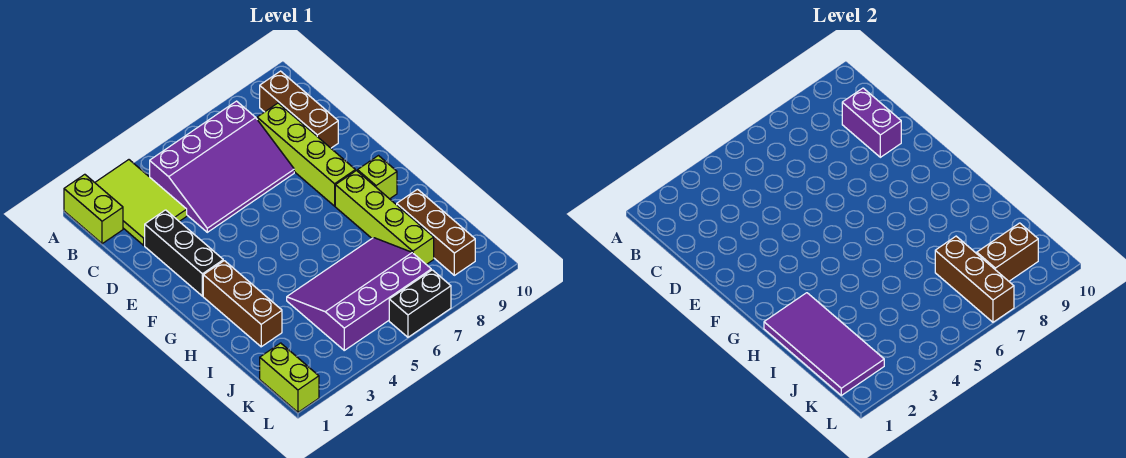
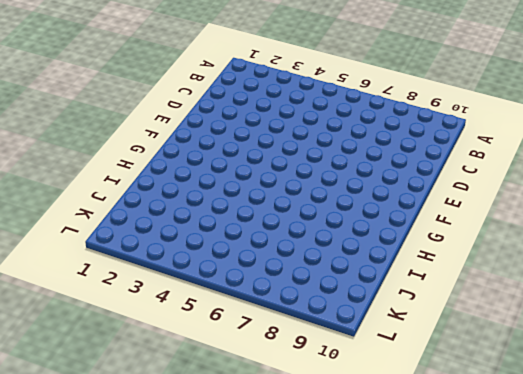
none -> lime 1x2 brick [64,174,123,244]
none -> lime 2x3 tile [95,160,187,245]
none -> purple 3x4 slope [150,101,294,232]

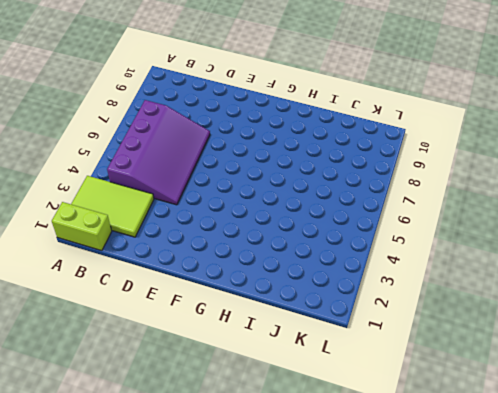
none -> brown 1x3 brick [260,71,338,148]
none -> lime 1x4 brick [257,103,355,206]
none -> black 1x3 brick [145,210,223,296]

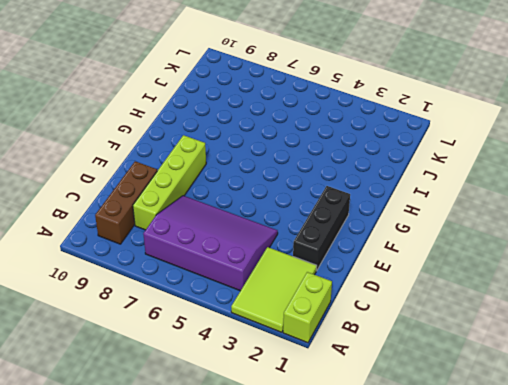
none -> brown 1x3 brick [203,261,282,347]
none -> lime 1x4 brick [335,171,434,265]
none -> lime 1x1 brick [357,156,397,199]

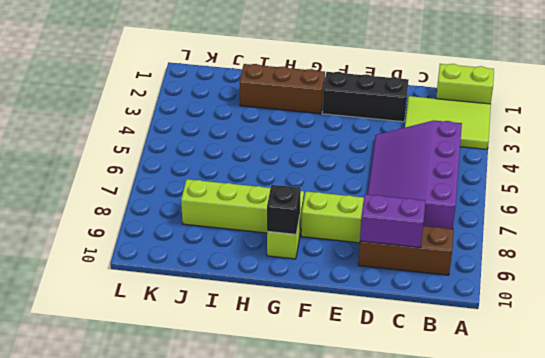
black 1x1 brick [267,185,301,234] -> none
none -> purple 3x4 slope [287,238,431,350]
none -> brown 1x3 brick [397,189,475,275]
none -> lime 1x2 brick [260,343,319,412]

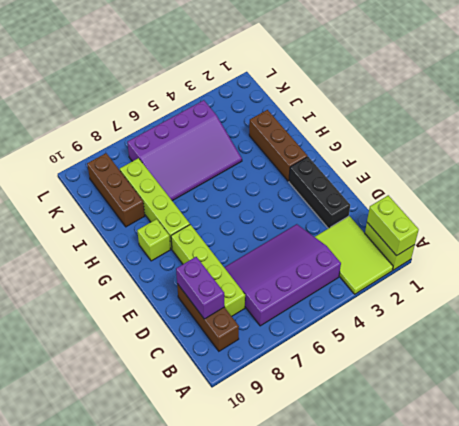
lime 1x2 brick [367,195,419,256] -> lime 1x2 brick moved to [260,343,319,412]
none -> black 1x2 brick [389,270,451,337]
none -> purple 2x4 tile [764,293,884,395]
none -> brown 1x3 brick [935,236,1014,322]

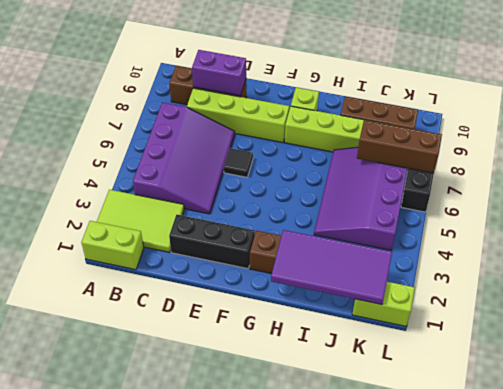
black 1x1 tile [224,148,253,177] -> none
none -> brown 1x2 brick [977,223,1038,281]

